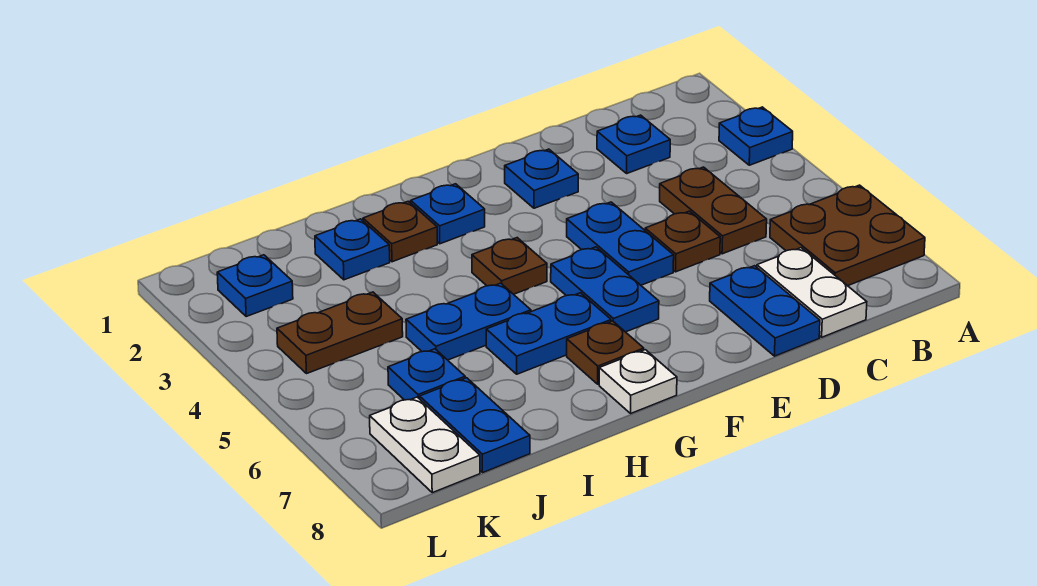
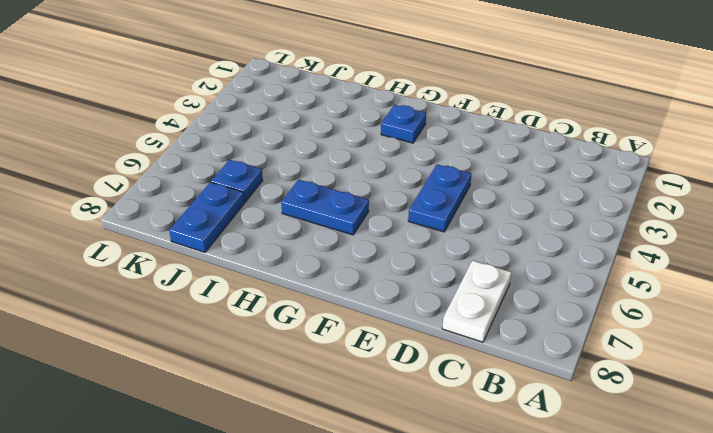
none -> blue 1x1 plate [719,107,793,165]
none -> brown 2x2 plate [770,185,925,286]
none -> blue 1x1 plate [597,115,670,173]

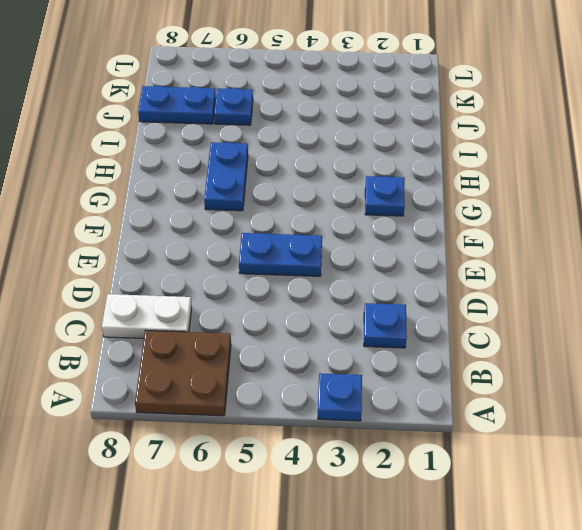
none -> brown 1x2 plate [660,167,767,254]
none -> brown 1x1 plate [645,211,720,272]
none -> blue 1x2 plate [710,266,820,356]

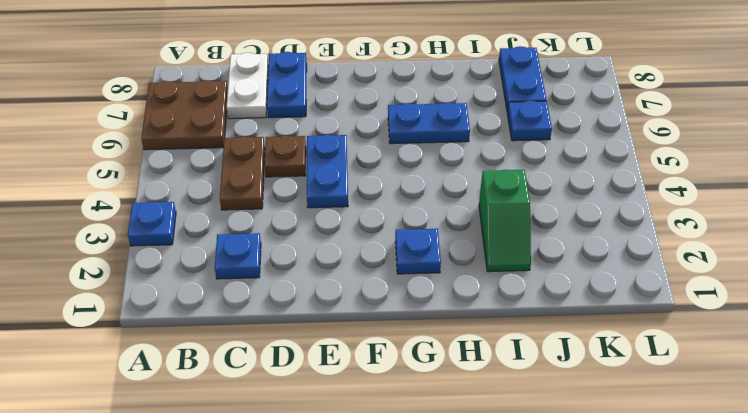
green 1x2 slope [479,170,531,272] -> blue 1x1 plate [315,219,390,280]
none -> blue 1x1 plate [505,149,578,208]
none -> blue 1x2 plate [551,247,659,332]
none -> brown 1x1 plate [472,238,547,294]

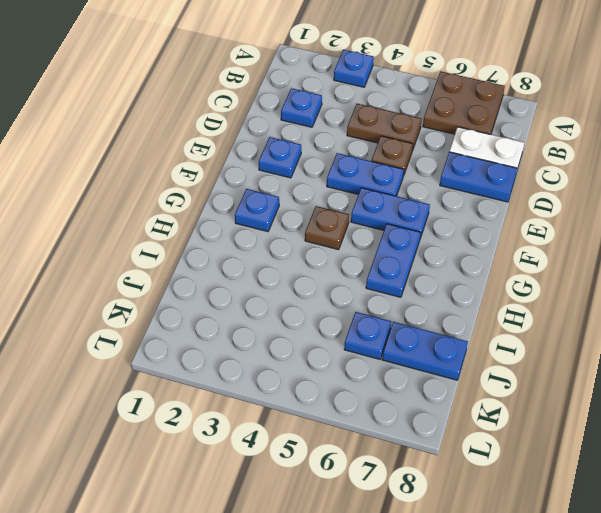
none -> brown 1x1 plate [567,321,644,384]
none -> white 1x1 plate [599,350,677,413]
none -> brown 1x1 plate [363,201,437,262]

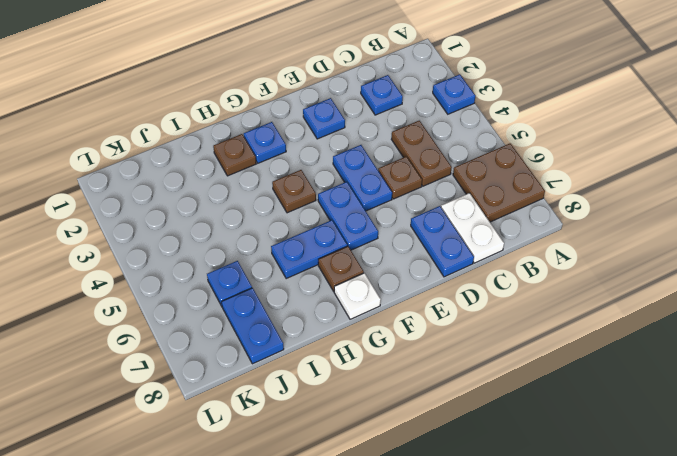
none -> blue 1x2 plate [406,283,531,360]
none -> blue 1x1 plate [315,219,390,280]
none -> brown 1x2 plate [277,292,403,374]

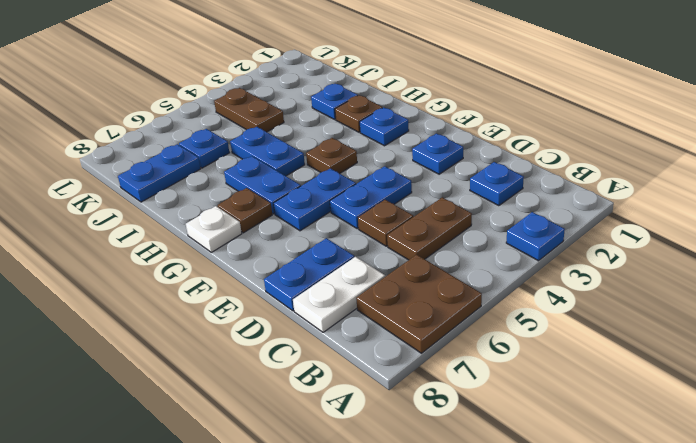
none -> blue 1x1 plate [217,255,293,317]
none -> white 1x2 plate [370,397,480,493]

